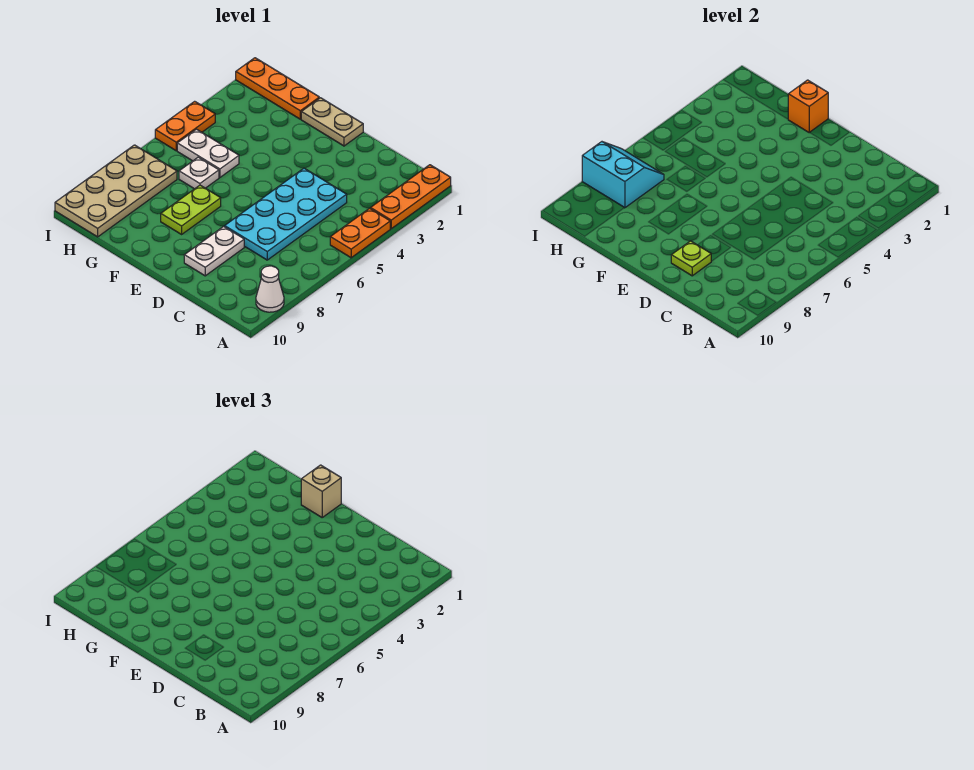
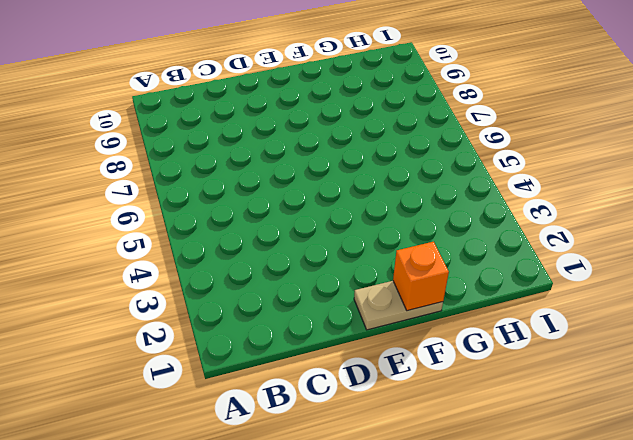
none -> orange 1x3 plate [371,165,451,228]
none -> orange 1x2 plate [330,208,390,258]
none -> white 1x1 cone [256,266,284,312]

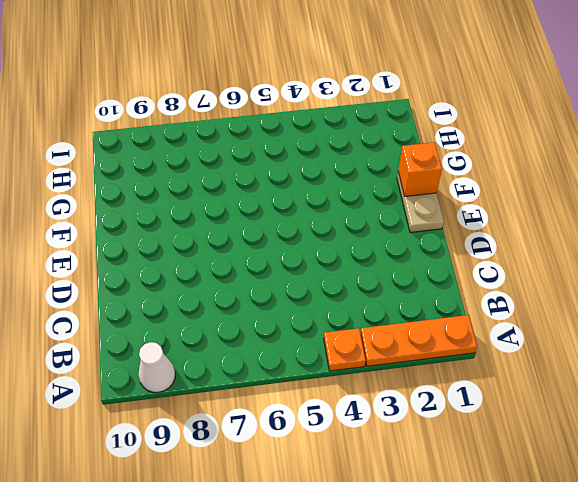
orange 1x1 plate [324,328,366,371] -> orange 1x2 plate [330,208,390,258]
none -> cyan 2x4 plate [225,168,347,260]
none -> white 1x2 plate [184,226,244,276]
none -> lime 1x2 plate [161,185,221,234]

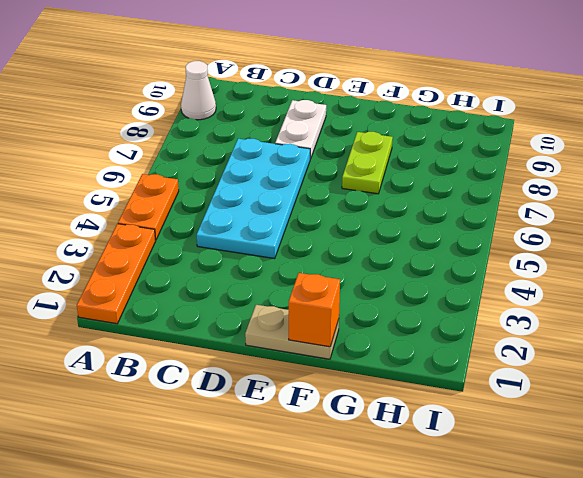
none -> orange 1x3 plate [236,58,319,119]
none -> white 1x2 plate [177,129,239,177]
none -> white 1x1 plate [179,157,219,189]

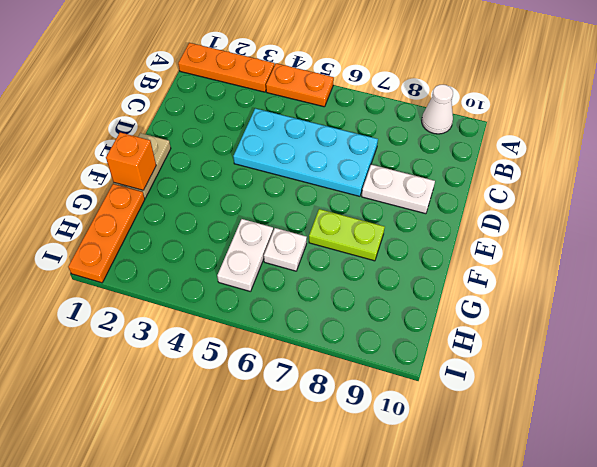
none -> tan 2x4 plate [55,145,177,237]
none -> orange 1x2 plate [155,101,215,151]
none -> lime 1x1 plate [671,241,711,276]

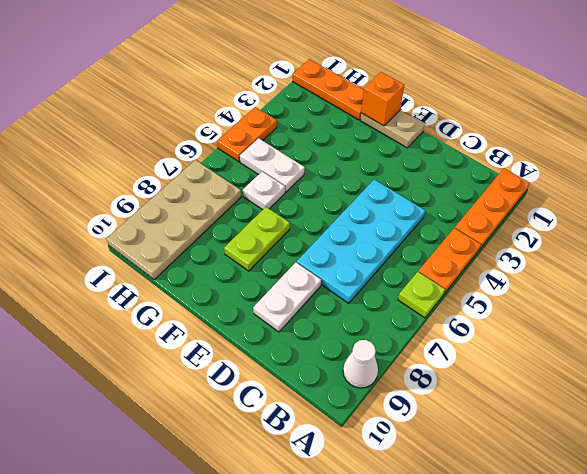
lime 1x1 plate [398,272,445,318] -> lime 1x1 plate moved to [671,241,711,276]
none -> cyan 2x2 slope [582,142,664,208]
none -> tan 1x1 brick [301,465,341,517]

